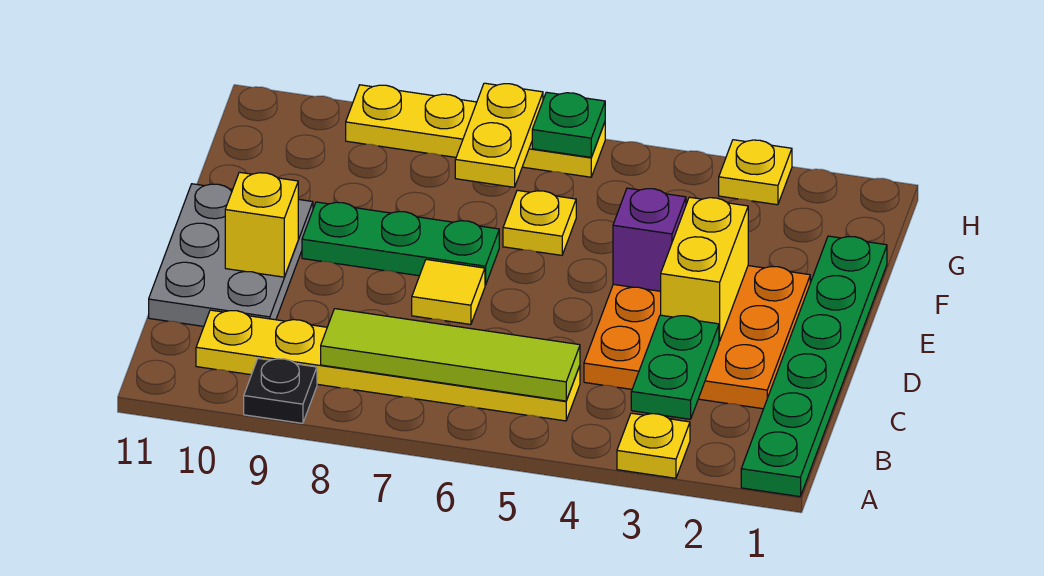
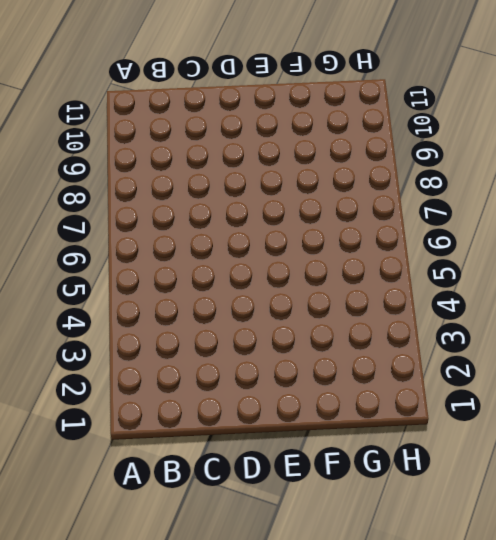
none -> green 1x6 plate [741,236,887,497]
none -> yellow 1x1 plate [617,413,690,478]
none -> black 1x1 plate [244,358,317,423]

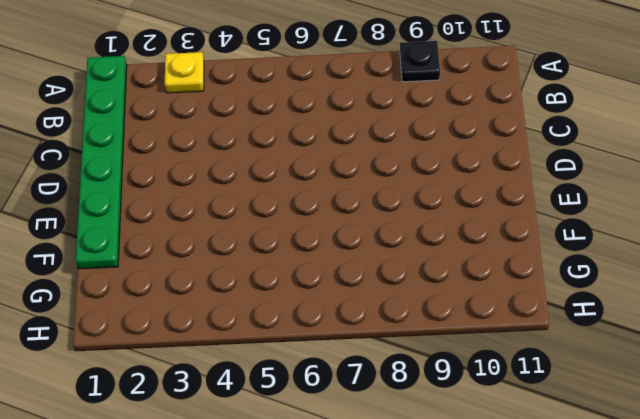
none -> yellow 1x6 plate [196,310,580,421]
none -> orange 3x3 plate [584,266,810,409]
none -> grey 2x3 plate [149,184,313,326]

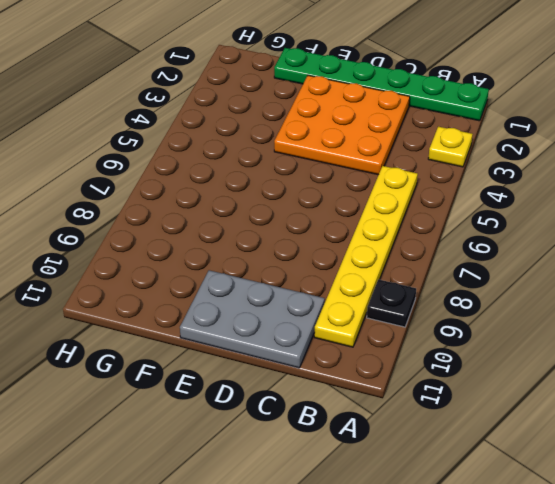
none -> yellow 1x1 tile [412,259,485,324]
none -> green 1x3 plate [302,202,499,285]
none -> yellow 1x1 plate [503,190,576,255]

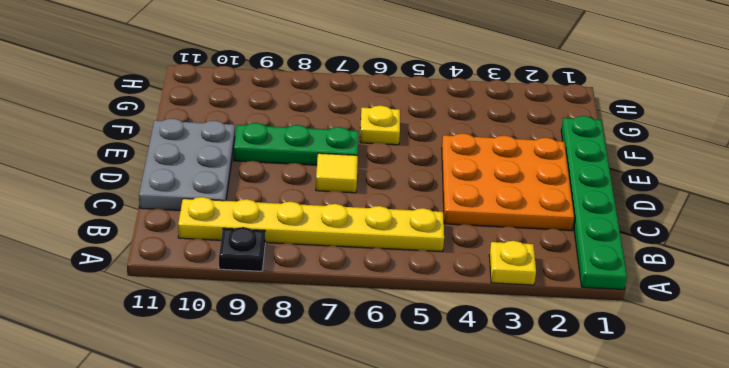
none -> yellow 1x1 plate [719,140,792,205]
none -> yellow 1x4 plate [346,85,605,177]
none -> green 1x2 plate [631,315,719,419]

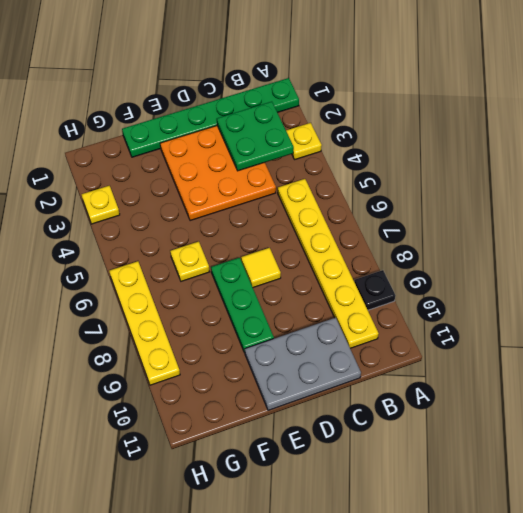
green 2x2 plate [217,102,294,171] -> green 1x2 plate [631,315,719,419]
none -> lime 1x4 tile [321,309,580,401]
none -> yellow 1x2 brick [661,197,748,341]
none -> yellow 1x1 brick [225,172,298,277]

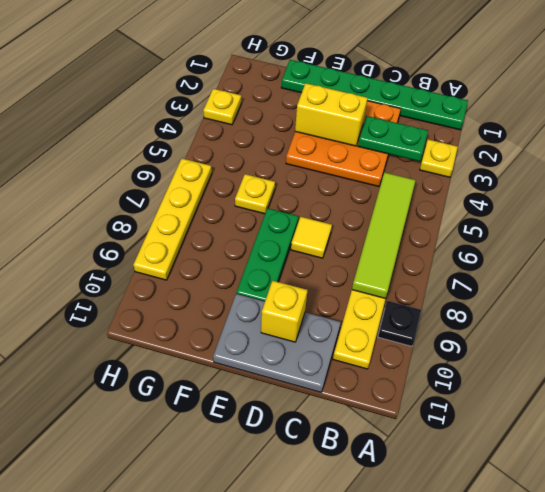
none -> purple 1x1 brick [613,188,686,291]
none -> yellow 1x2 plate [455,83,543,187]
none -> green 1x1 plate [532,92,605,157]

